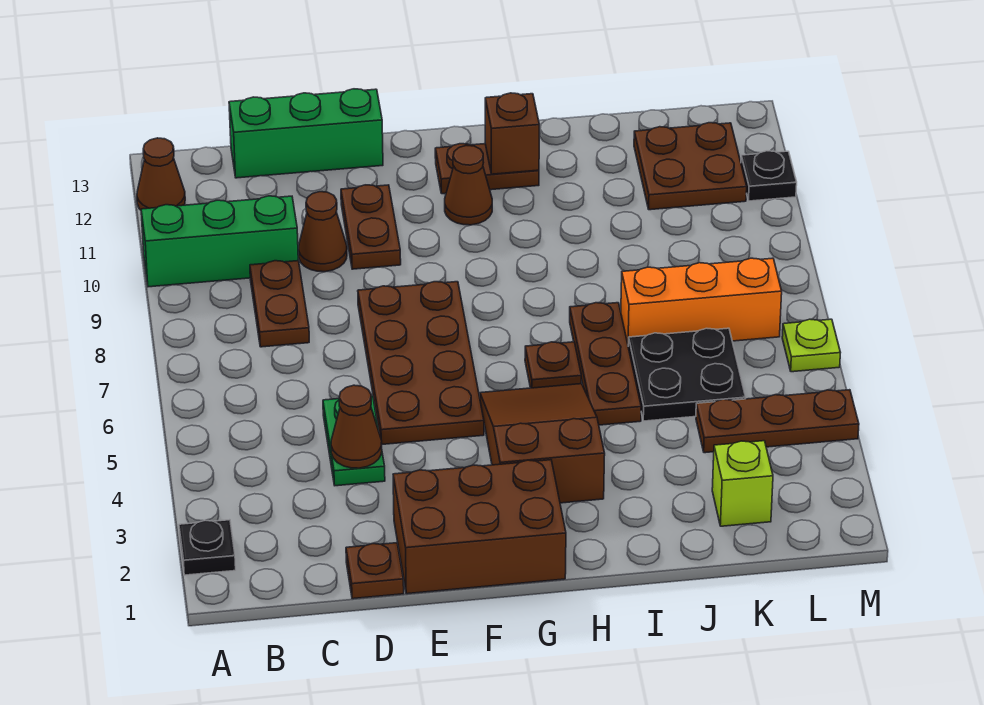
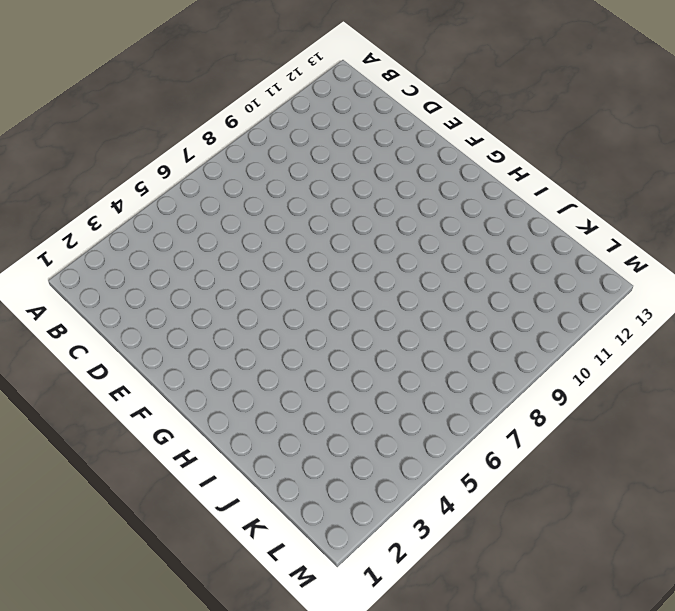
none -> black 1x1 plate [179,520,236,575]
none -> green 1x3 brick [141,196,298,287]
none -> brown 1x1 cone [137,138,185,210]

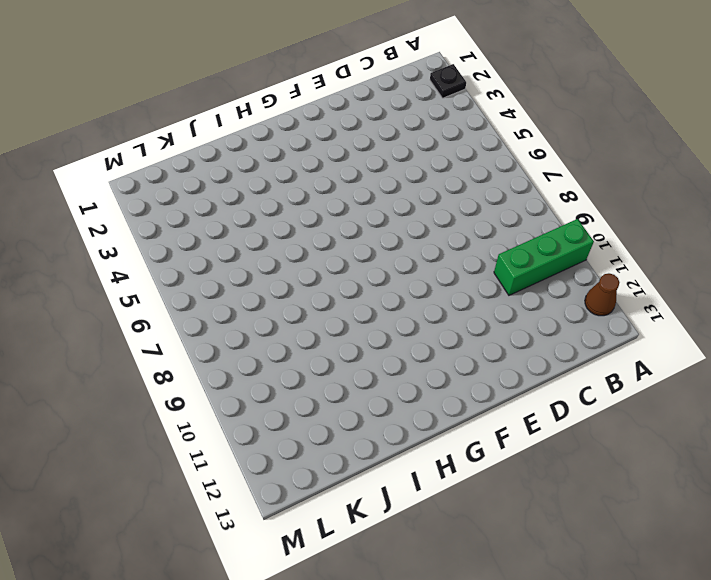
none -> brown 1x2 plate [250,261,309,347]
none -> green 1x3 brick [229,89,383,178]
none -> brown 1x1 plate [346,543,404,599]

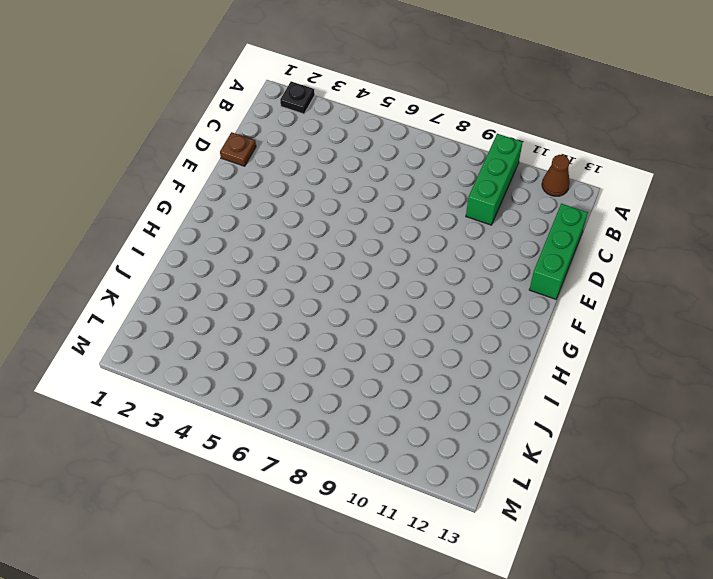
none -> brown 1x2 plate [250,261,309,347]
none -> green 1x2 plate [323,396,385,486]
none -> brown 1x1 cone [298,192,347,272]

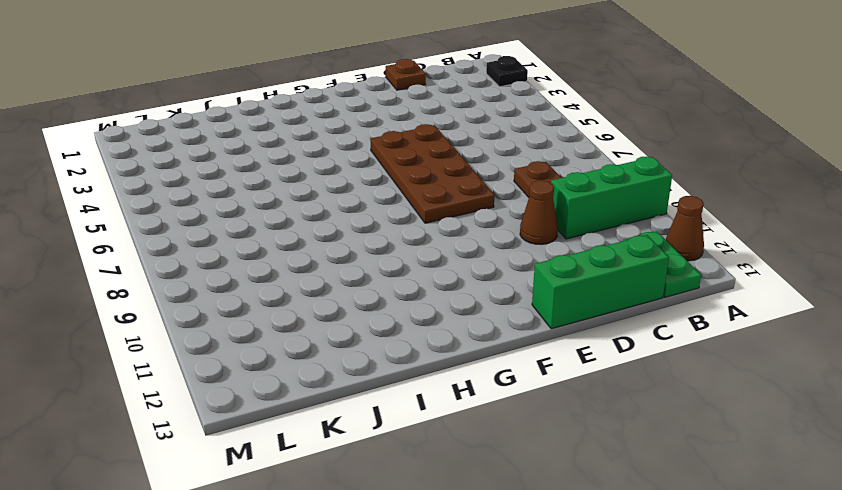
green 1x2 plate [623,231,701,297] -> green 1x2 plate moved to [323,396,385,486]
none -> brown 2x3 brick [393,460,566,594]
none -> brown 1x2 plate [341,185,401,269]
none -> brown 2x3 slope [480,384,605,503]

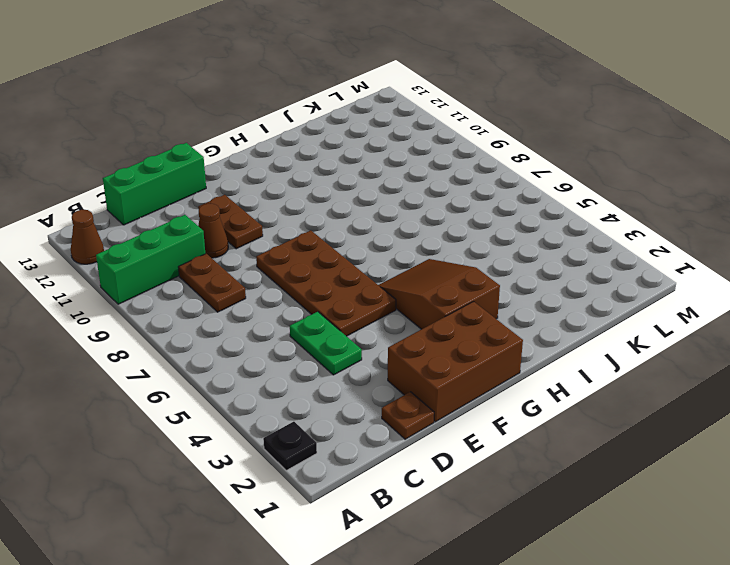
none -> brown 1x1 cone [445,145,492,225]
none -> brown 1x2 plate [435,144,539,194]
none -> brown 1x1 plate [525,342,581,388]

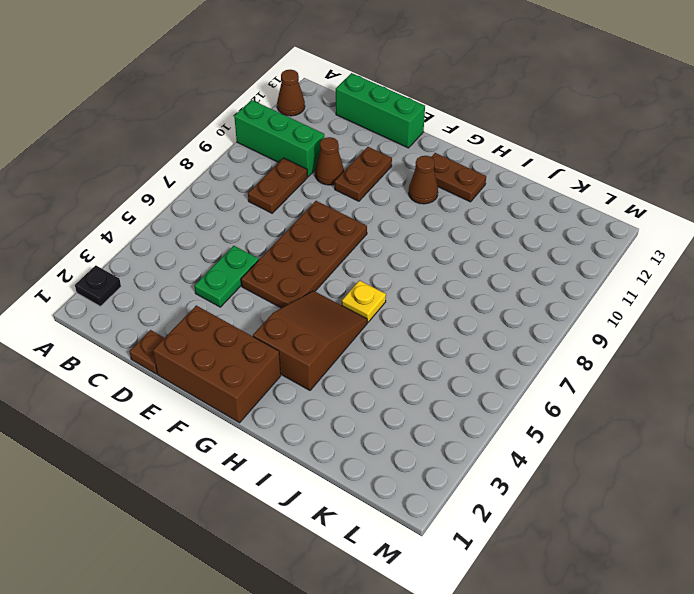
yellow 1x1 plate [342,280,386,322] -> brown 1x1 plate [525,342,581,388]
none -> brown 1x3 plate [570,303,641,425]
none -> black 2x2 plate [628,328,746,421]
none -> orange 1x3 brick [621,258,782,344]

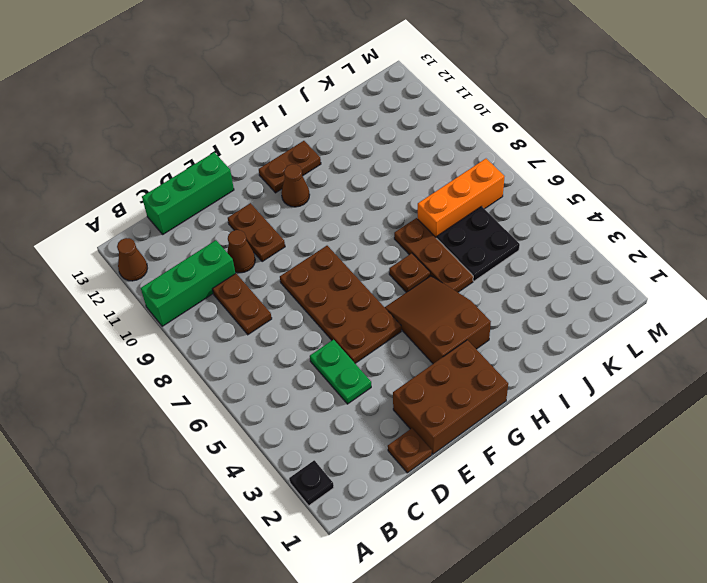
none -> lime 1x1 brick [712,441,773,526]
none -> brown 1x3 plate [696,390,859,453]
none -> brown 2x2 plate [634,123,747,210]

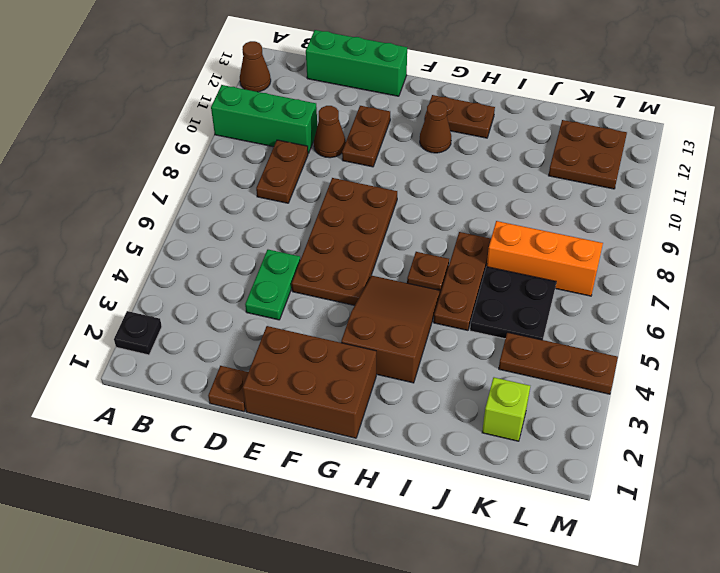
none -> lime 1x1 plate [782,319,840,372]
none -> black 1x1 plate [741,151,797,201]
none -> brown 1x1 cone [331,385,382,468]

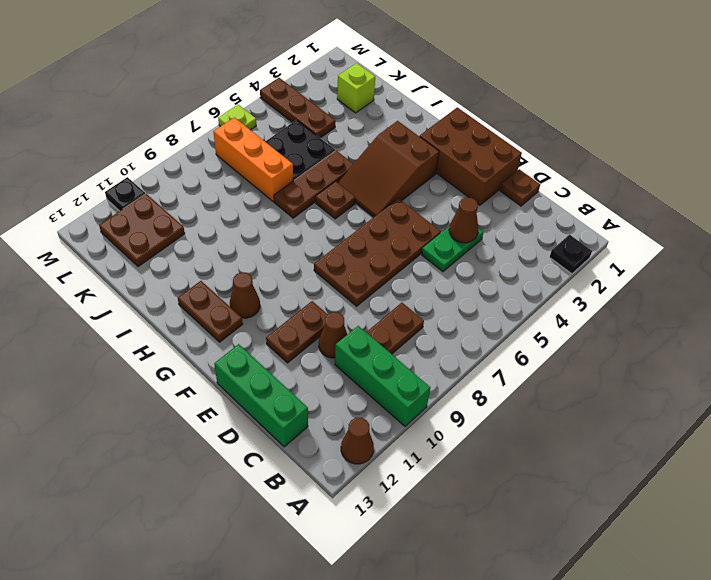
none -> brown 1x1 brick [485,93,539,174]

